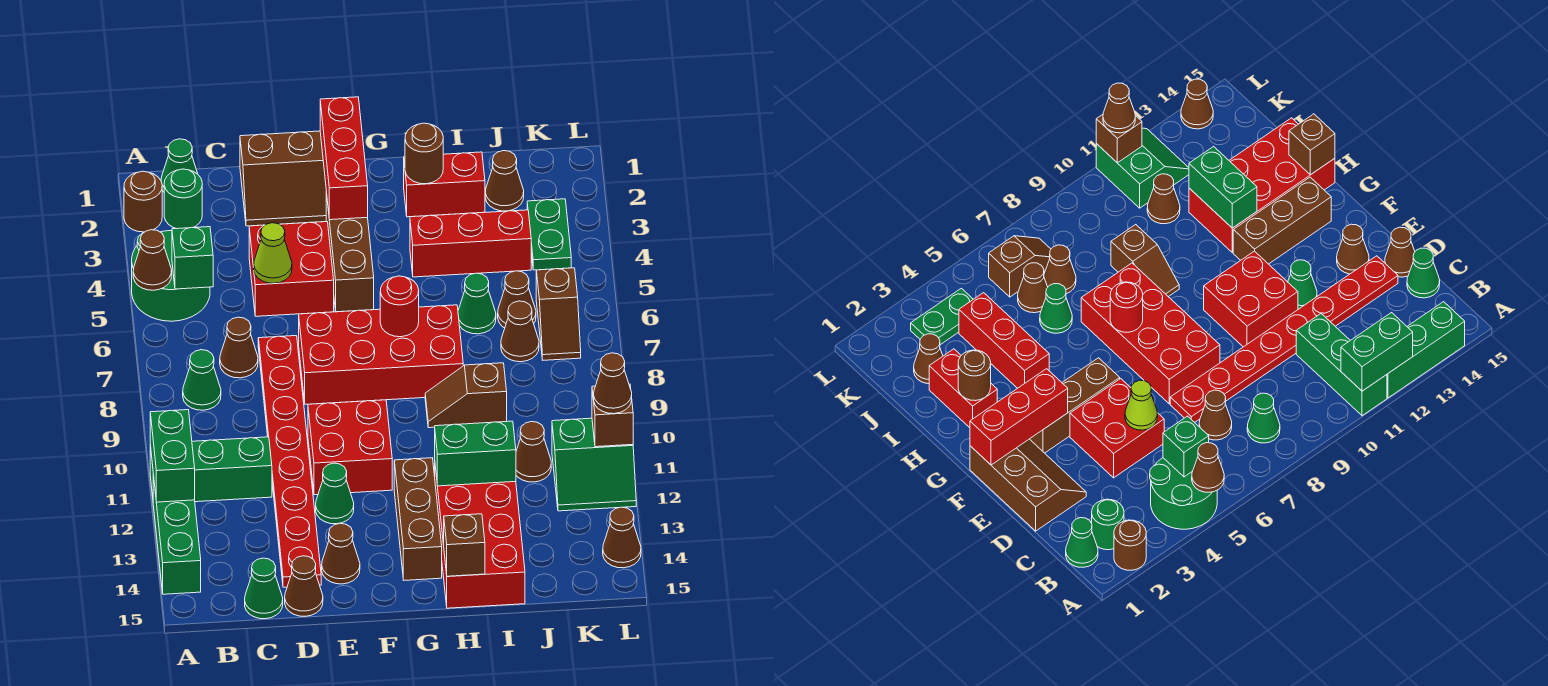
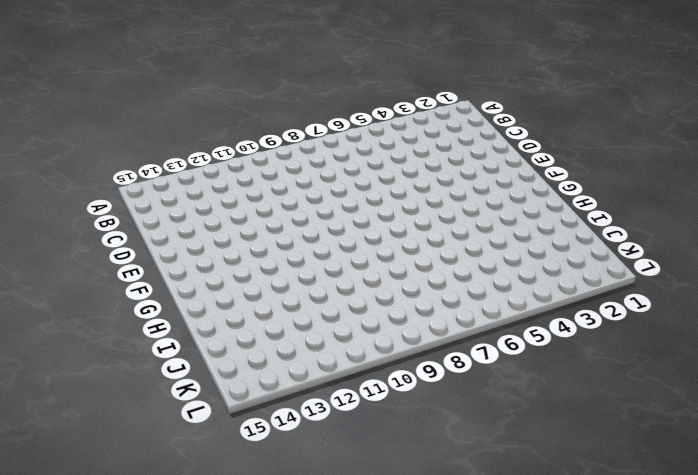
none -> brown 1x1 round brick [124,171,162,232]
none -> green 2x2 round brick [132,231,210,321]
none -> green 1x3 brick [150,437,272,502]
none -> green 1x3 brick [153,474,201,594]

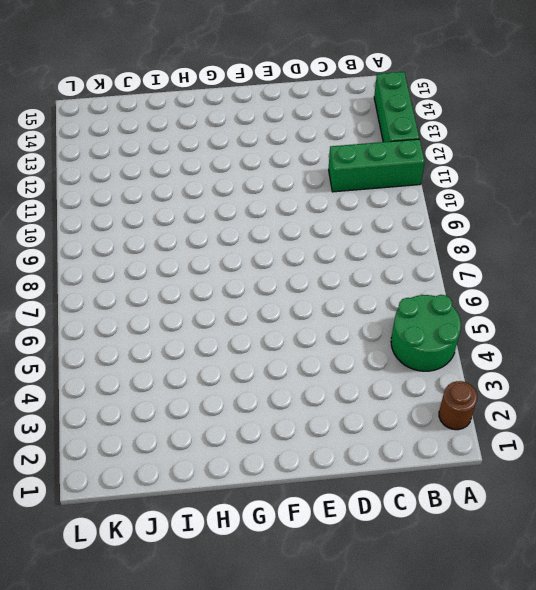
none -> green 1x1 cone [161,139,198,192]
none -> green 1x1 round brick [164,169,202,229]
none -> green 1x1 cone [183,350,221,410]
none -> brown 1x1 cone [220,317,258,378]

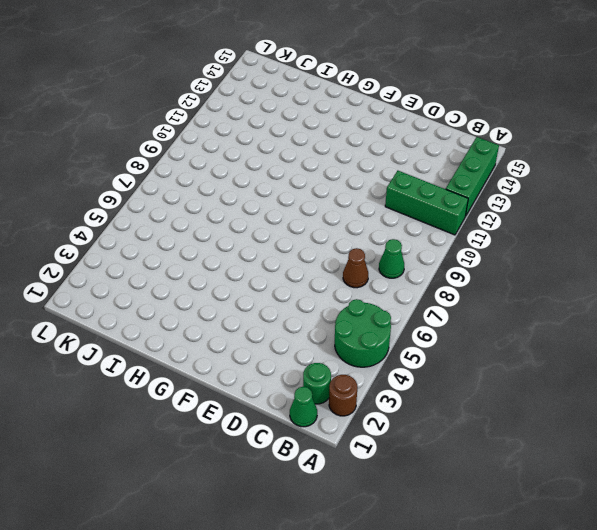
none -> green 1x1 cone [245,558,283,619]
none -> brown 2x3 slope [240,131,326,226]
none -> red 2x2 brick [249,222,334,316]
none -> red 1x8 plate [258,336,321,587]

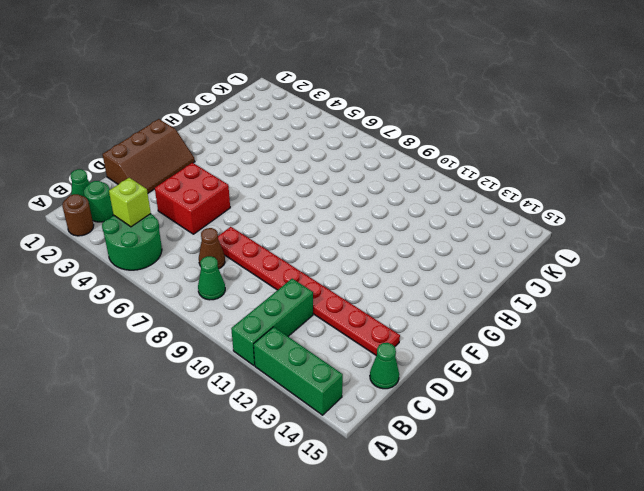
lime 1x1 brick [109,178,151,227] -> none
none -> brown 1x1 cone [285,556,323,616]
none -> red 2x4 brick [299,305,463,404]
none -> red 2x2 brick [308,400,392,495]
none -> green 1x1 cone [316,463,354,524]

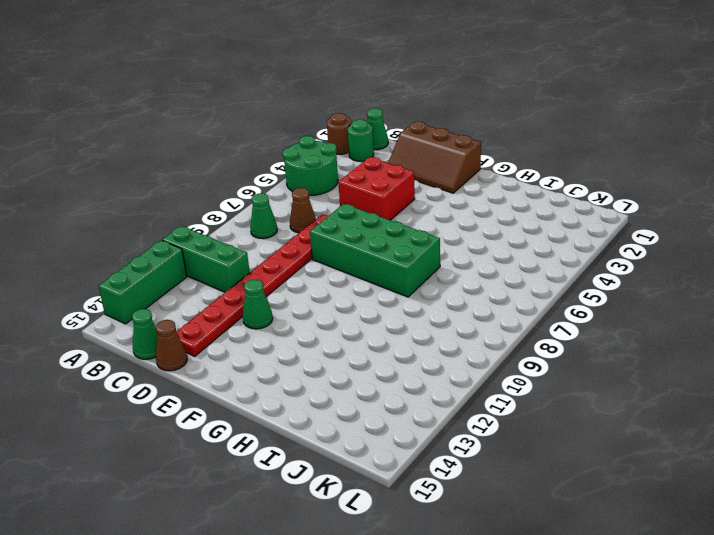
green 2x4 brick [310,204,440,297] -> red 2x4 brick [299,305,463,404]
none -> red 2x2 brick [308,400,392,495]
none -> brown 1x1 cone [322,523,360,584]
none -> brown 1x3 brick [326,192,374,312]
none -> brown 1x3 brick [394,458,442,580]

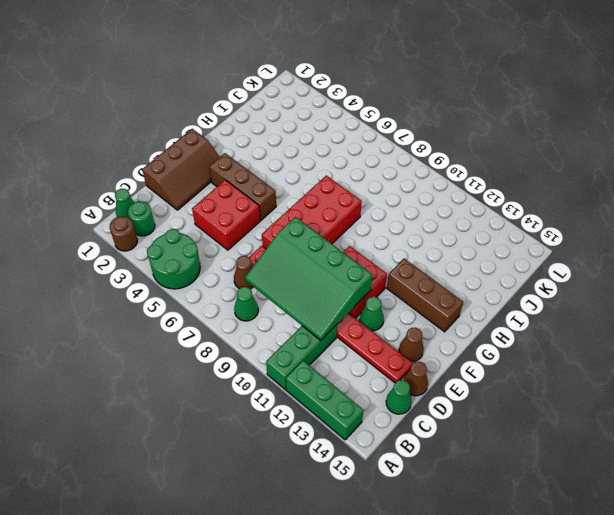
green 3x4 slope [245,217,373,340] -> none
none -> red 1x2 brick [404,152,485,217]
none -> red 1x3 brick [410,210,531,277]
none -> brown 1x2 slope [425,363,507,428]
none -> red 2x4 brick [435,467,525,608]

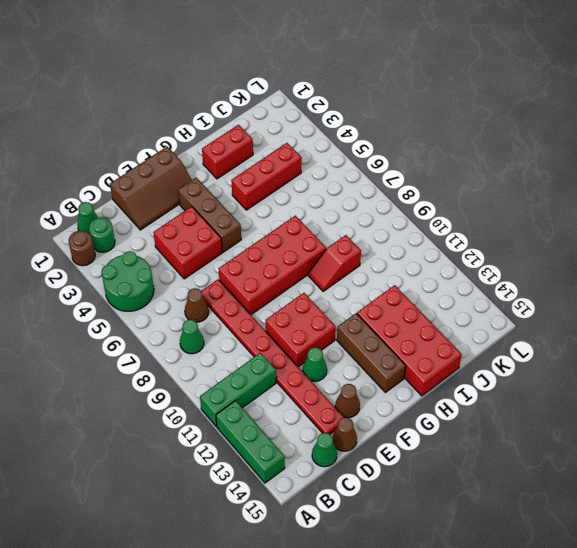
red 1x2 slope [308,235,361,291] -> brown 1x2 slope [425,363,507,428]
none -> green 1x1 cone [458,273,496,334]
none -> brown 1x1 cone [485,151,524,211]
none -> brown 1x1 cone [498,271,536,328]
none -> brown 1x1 cone [501,301,539,362]

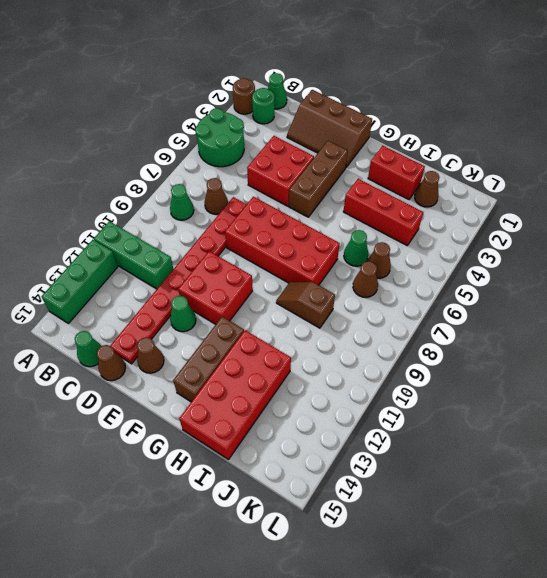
none -> brown 1x1 cone [516,422,551,482]
none -> green 1x2 plate [527,199,571,270]
none -> brown 1x2 slope [536,268,581,360]
none -> green 2x2 slope [552,418,636,511]

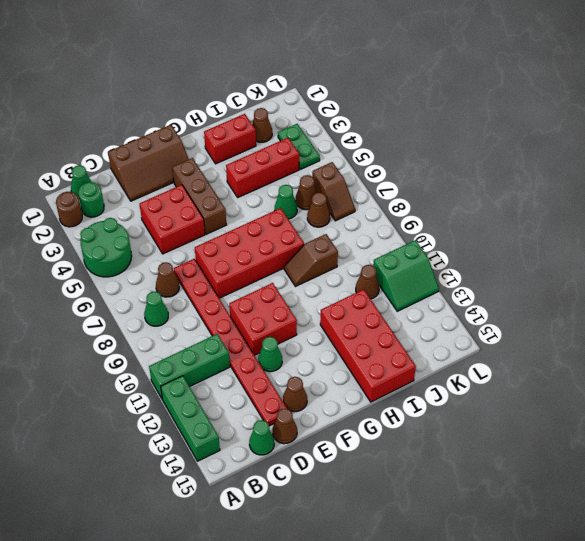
none -> brown 1x3 brick [394,458,442,580]
none -> brown 1x1 cone [603,507,641,568]
none -> brown 1x1 cone [133,230,172,290]
none -> green 1x2 brick [150,410,195,502]

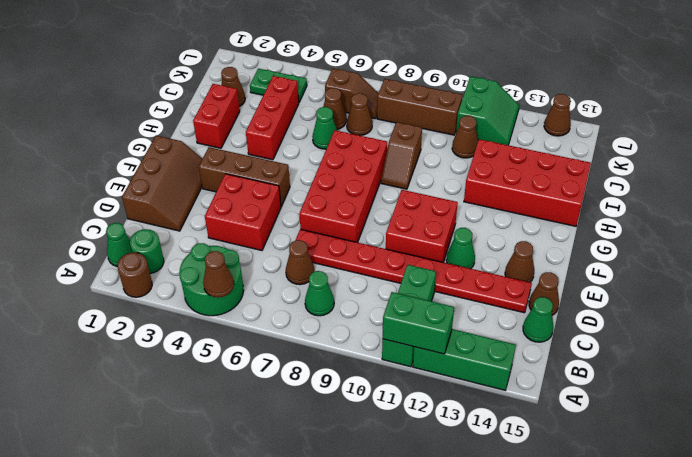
brown 1x3 brick [377,79,462,135] -> brown 1x3 brick moved to [394,458,442,580]
none -> green 1x1 brick [172,227,213,289]
none -> lime 1x1 cone [254,223,292,283]
none -> red 1x3 brick [320,97,368,220]
none -> red 1x1 round brick [380,276,419,337]

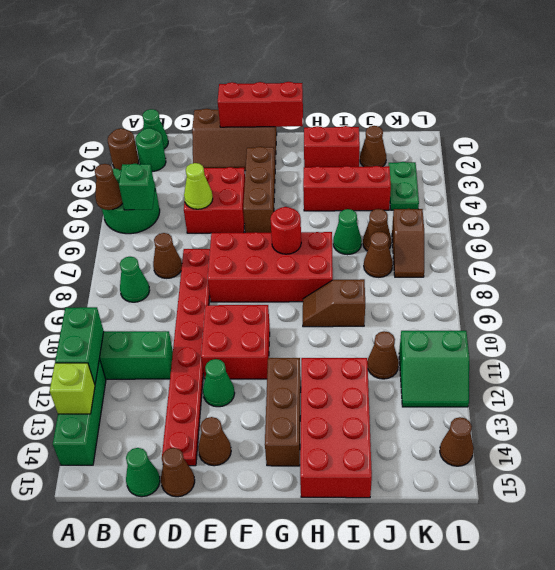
lime 1x1 brick [50,363,95,414] -> none
red 1x3 brick [218,82,303,127] -> red 1x3 brick turned to [320,97,368,220]
none -> brown 1x1 round brick [405,123,443,184]
none -> green 1x2 brick [435,421,516,486]
none -> brown 1x1 brick [444,514,485,576]
none -> brown 1x1 brick [592,384,633,447]

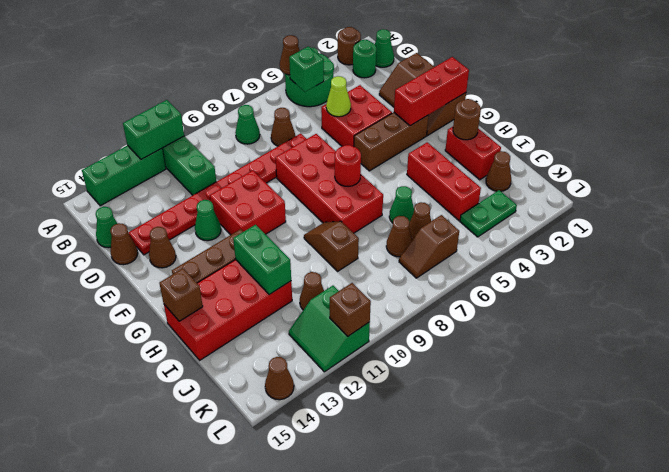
none -> brown 1x1 cone [594,353,632,414]

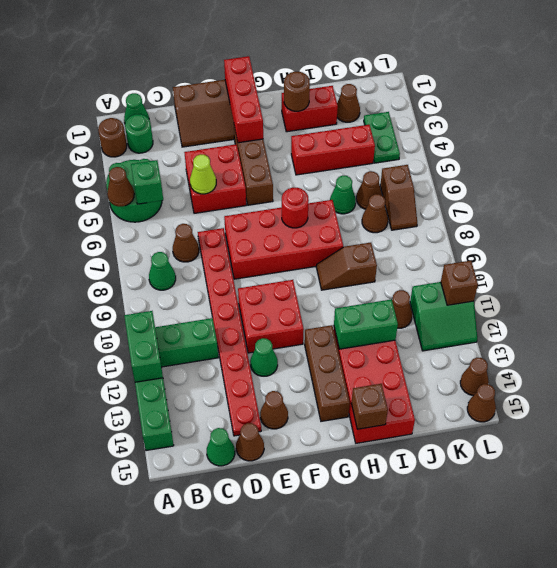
brown 1x1 cone [467,384,496,422] -> brown 1x1 cone moved to [594,353,632,414]

